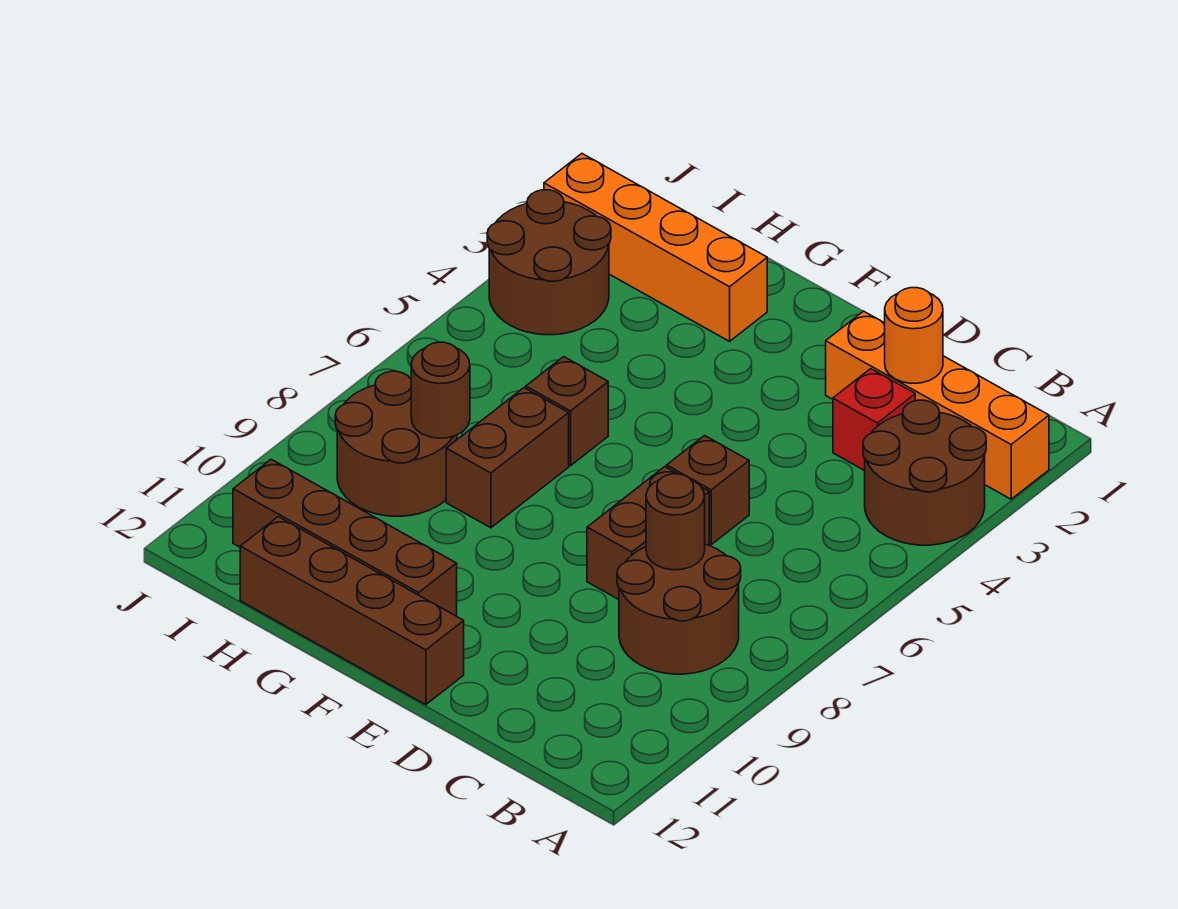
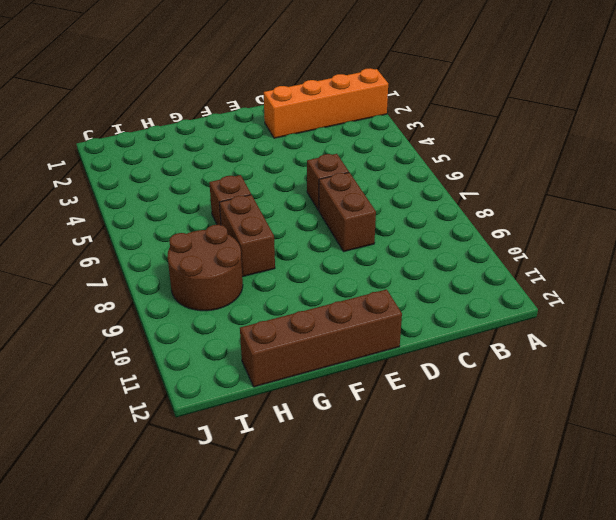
none -> brown 2x2 round brick [863,400,986,545]
none -> brown 2x2 round brick [617,544,741,674]
none -> red 1x1 brick [833,369,915,471]

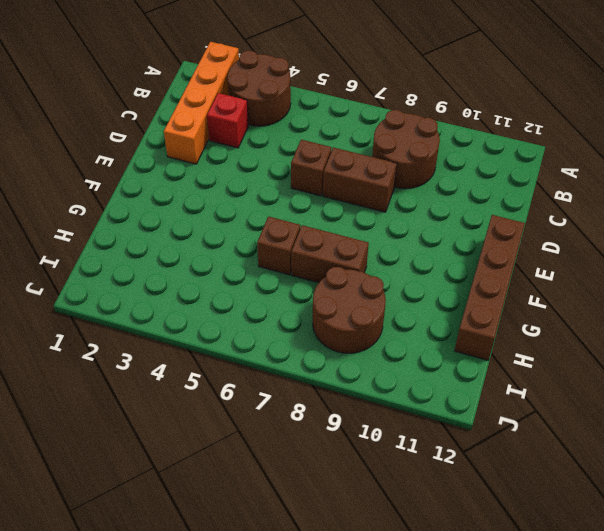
none -> brown 1x4 brick [233,459,457,616]
none -> orange 1x4 brick [544,154,767,341]
none -> brown 2x2 round brick [487,190,611,335]

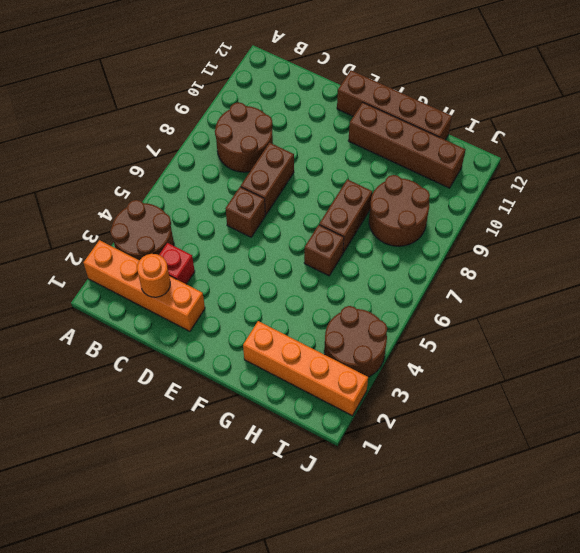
none -> brown 1x1 round brick [646,474,705,570]
none -> brown 1x1 round brick [411,342,470,438]

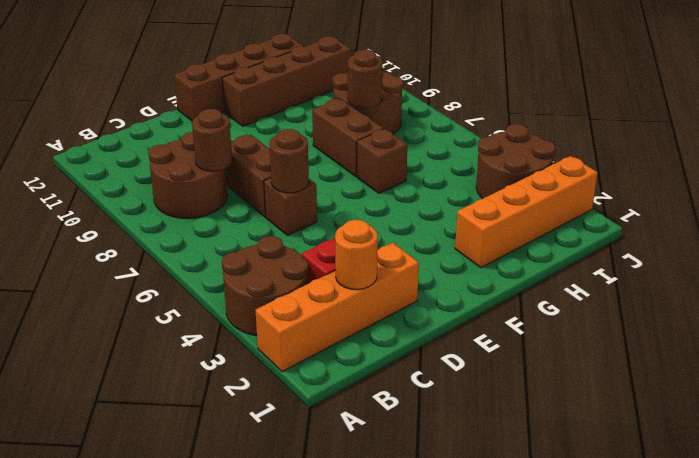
brown 1x1 round brick [269,129,309,193] -> none

